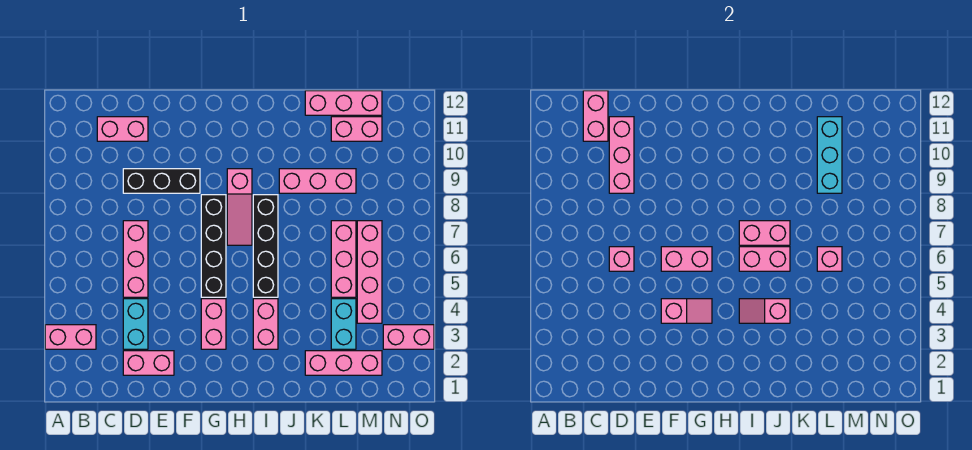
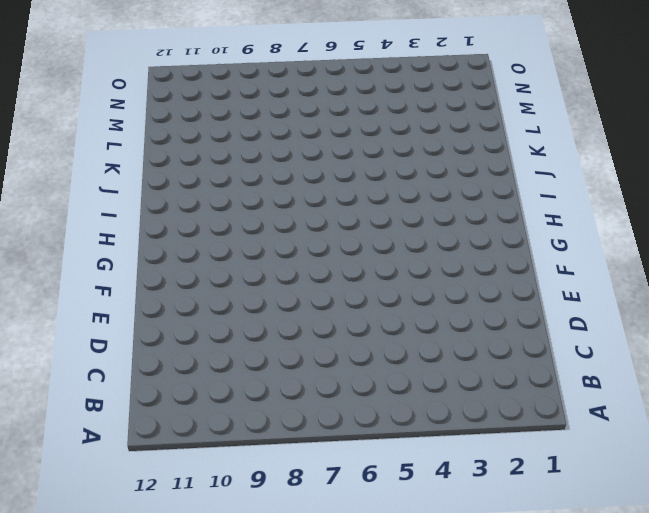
none -> pink 1x2 brick [45,325,96,349]
none -> pink 1x2 brick [97,117,148,141]
none -> pink 1x2 brick [123,351,174,375]

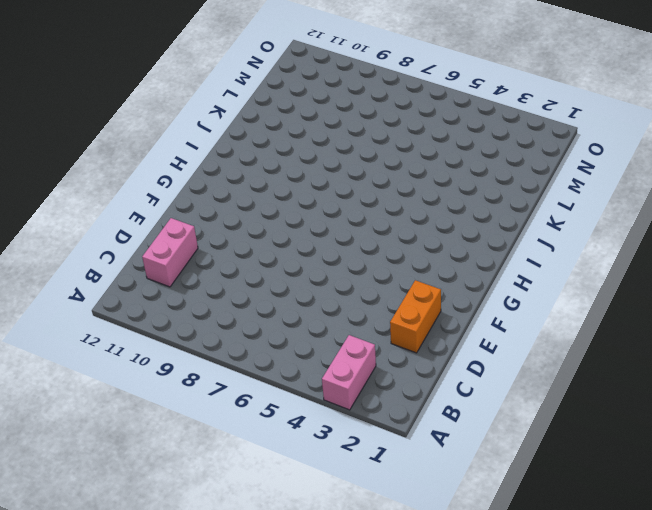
orange 1x2 brick [390,280,441,353] -> pink 1x2 brick [123,351,174,375]
none -> cyan 1x2 brick [123,299,148,349]
none -> pink 1x3 brick [123,221,148,297]
none -> black 1x3 brick [123,169,200,193]

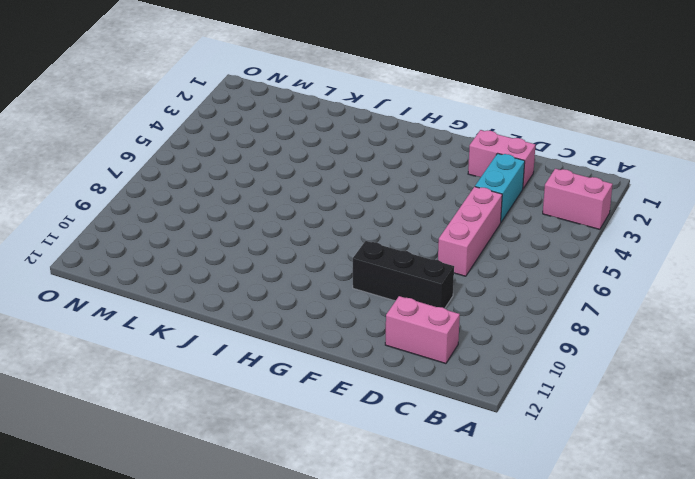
none -> pink 1x2 brick [201,299,226,349]
none -> black 1x4 brick [201,195,226,297]
none -> pink 1x3 slope [227,169,252,245]

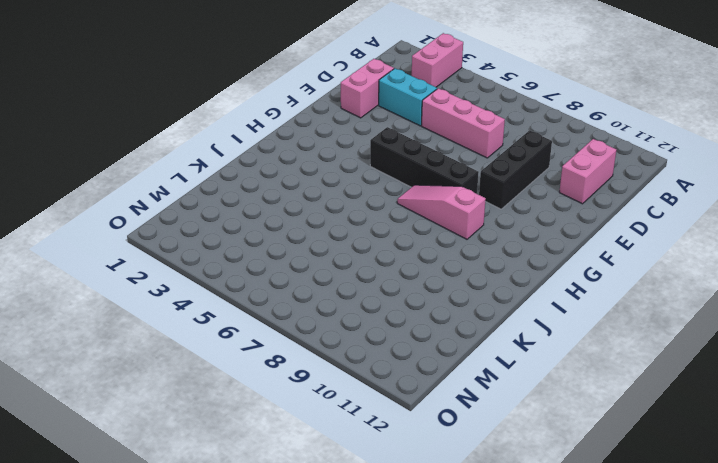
none -> pink 1x2 brick [201,299,226,349]
none -> pink 1x2 brick [253,299,278,349]
none -> black 1x4 brick [253,195,278,297]

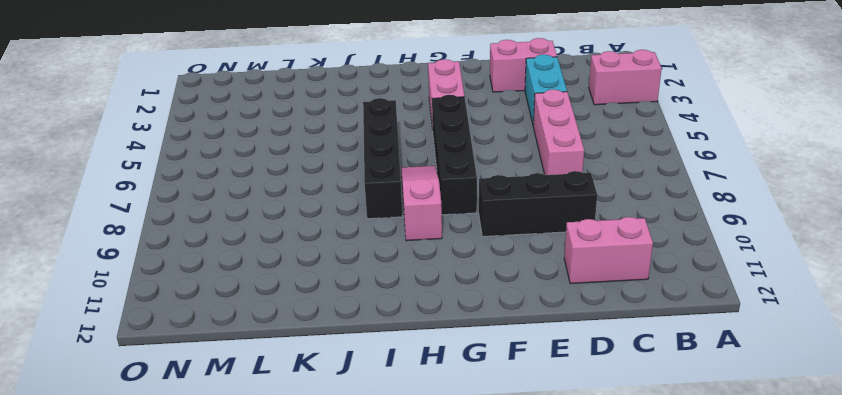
none -> pink 1x2 brick [253,299,278,349]
none -> pink 1x3 brick [279,169,356,193]
none -> pink 1x3 brick [305,351,382,375]

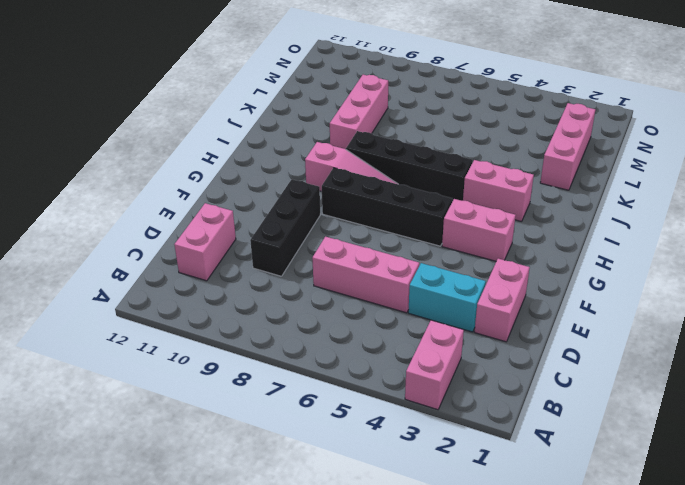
none -> pink 1x3 brick [305,91,382,115]
none -> cyan 1x2 brick [331,299,356,349]
none -> pink 1x3 brick [331,221,356,297]

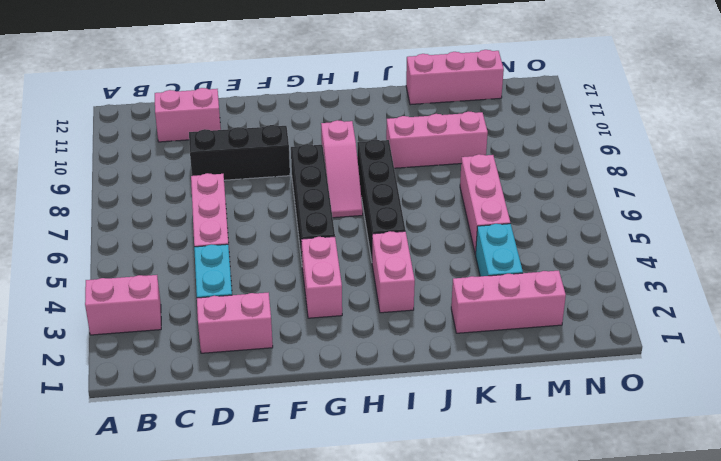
none -> pink 1x2 brick [331,117,382,141]
none -> pink 1x4 brick [357,221,382,323]
none -> pink 1x2 brick [383,325,434,349]

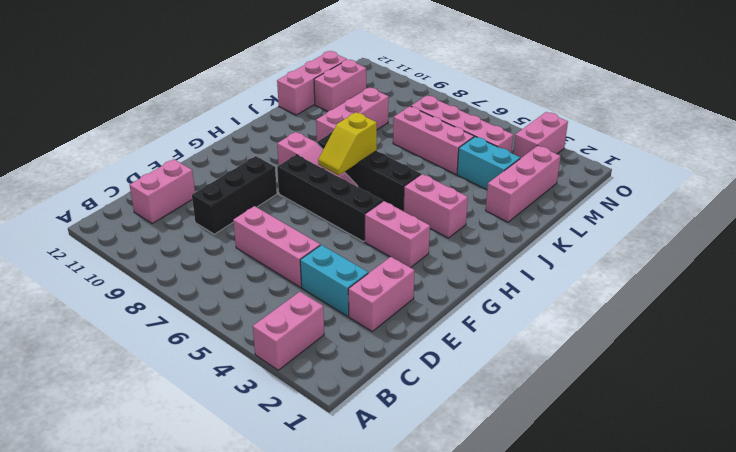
yellow 1x2 slope [318,112,377,175] -> pink 1x2 brick [739,221,790,245]
none -> pink 1x2 brick [583,91,608,141]
none -> pink 1x1 brick [609,247,634,271]
none -> pink 1x3 brick [609,117,634,193]

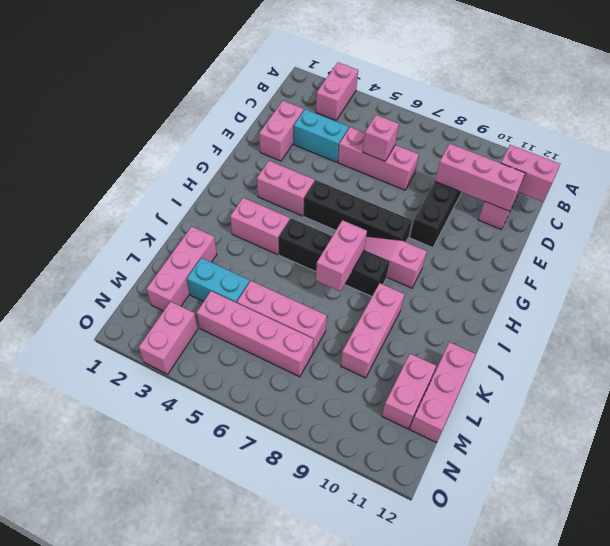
none -> pink 1x2 slope [661,299,712,323]
none -> pink 1x2 brick [661,247,712,271]
none -> pink 1x2 slope [739,299,790,323]

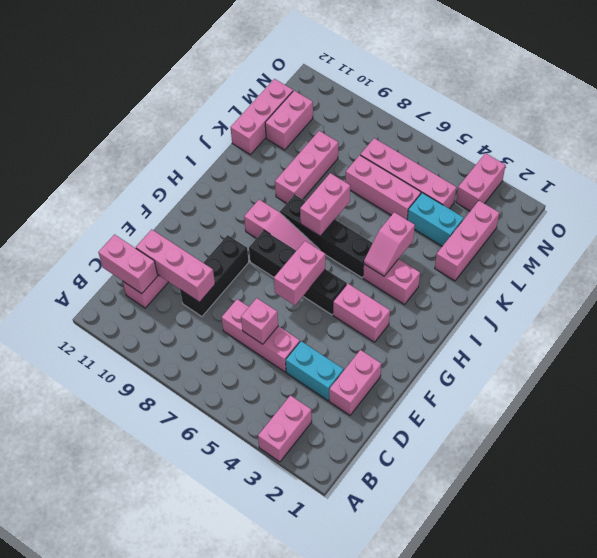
none -> pink 1x2 slope [661,299,712,323]
none -> pink 1x2 brick [739,247,790,271]
none -> pink 1x1 brick [817,247,842,271]

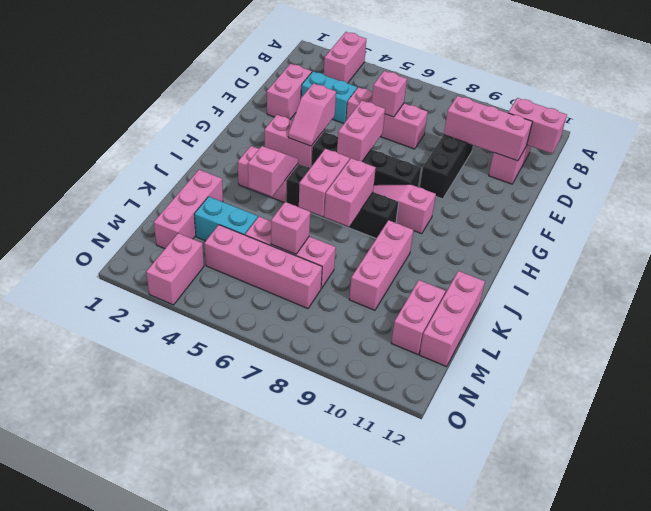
none -> cyan 1x3 brick [817,117,842,193]

